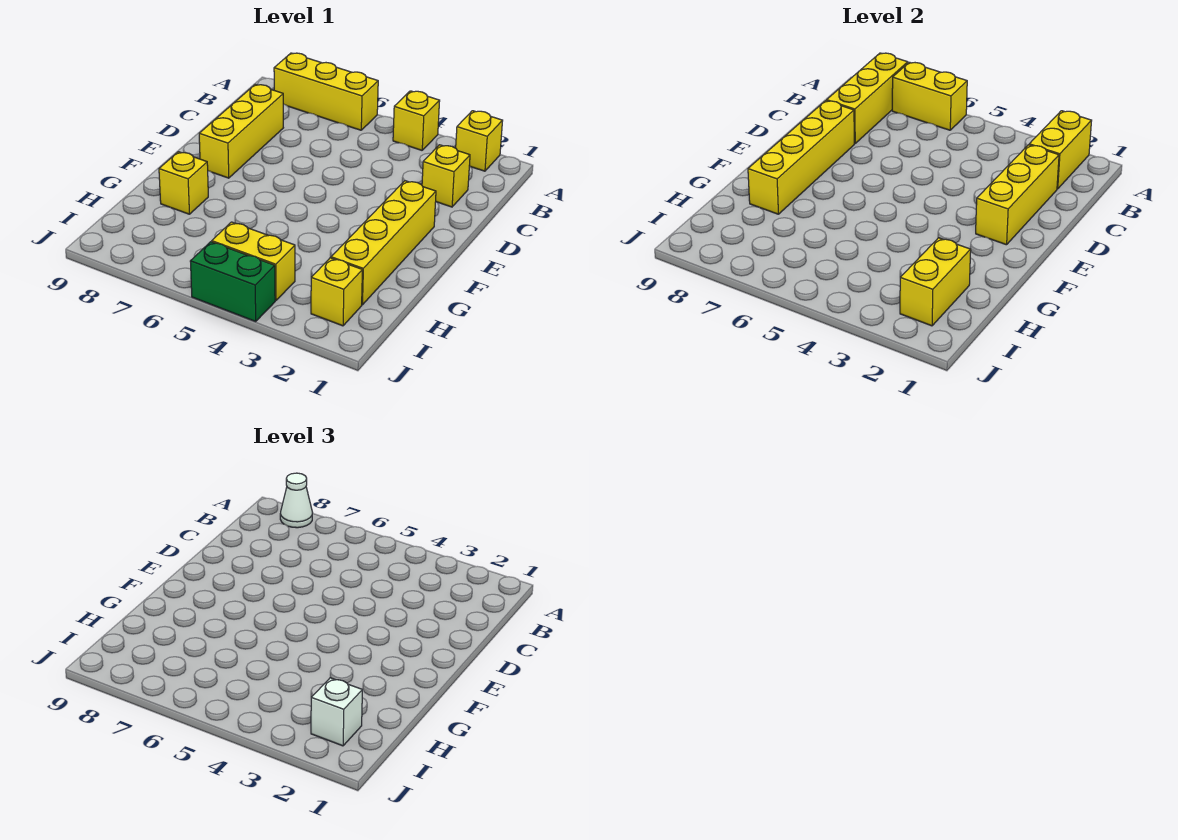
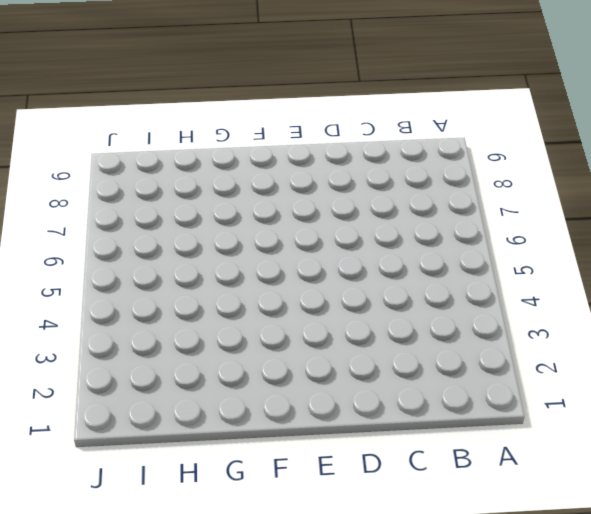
none -> yellow 1x1 brick [456,111,503,171]
none -> yellow 1x1 brick [393,91,440,150]
none -> yellow 1x3 brick [274,53,378,130]

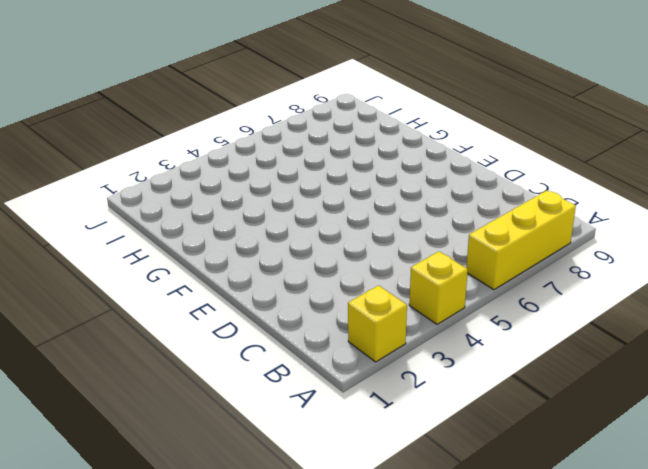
none -> yellow 1x1 brick [422,145,470,207]
none -> yellow 1x3 brick [199,84,283,178]
none -> yellow 1x4 brick [331,181,436,305]

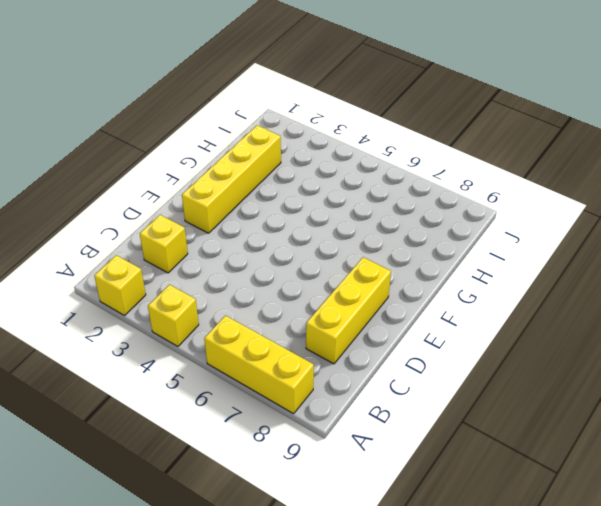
none -> yellow 1x1 brick [159,152,208,214]
none -> yellow 1x1 brick [311,258,362,326]
none -> yellow 1x2 brick [212,222,295,300]

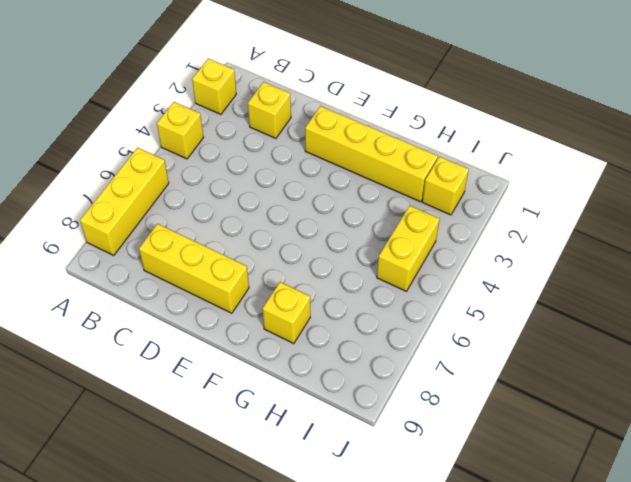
none -> green 1x2 brick [190,242,275,321]
none -> yellow 1x2 brick [1029,111,1092,189]
none -> yellow 1x2 brick [892,62,967,130]

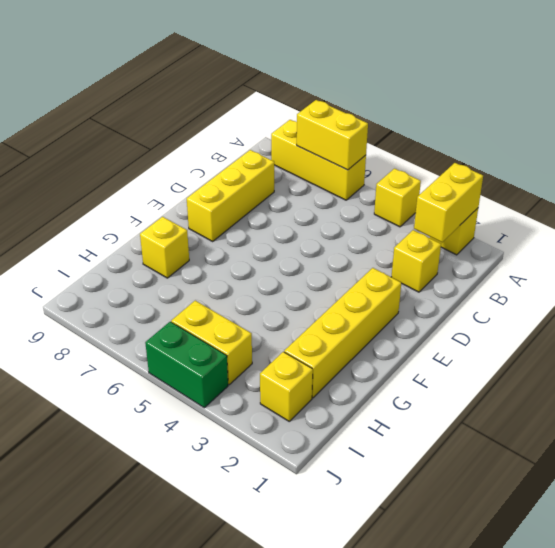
none -> yellow 1x3 brick [827,53,908,144]
none -> yellow 1x3 brick [976,145,1059,245]
none -> yellow 1x4 brick [748,101,854,214]

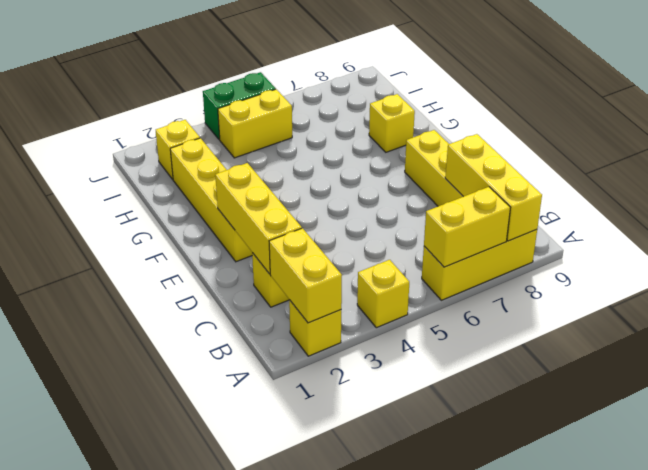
none -> yellow 1x4 brick [748,101,854,214]
none -> yellow 1x2 brick [900,238,971,326]
none -> white 1x1 cone [280,473,312,528]

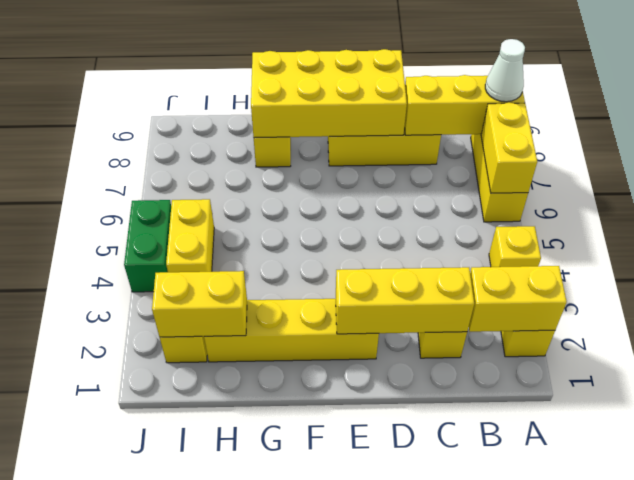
yellow 2x4 brick [251,49,407,138] -> yellow 1x4 brick [748,101,854,214]
none -> white 1x1 brick [311,678,362,746]

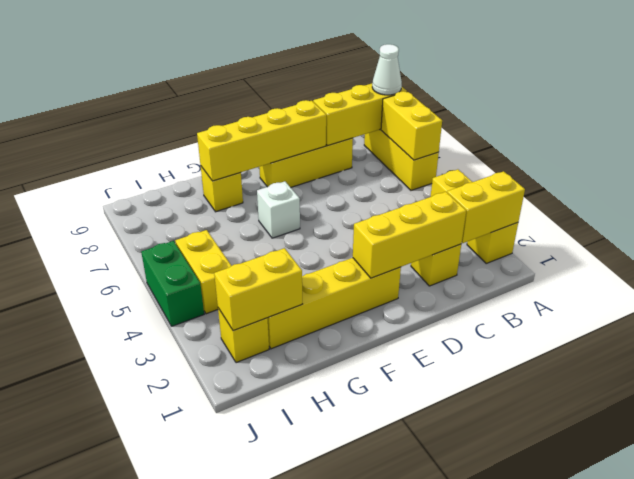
white 1x1 brick [257,181,300,238] -> white 1x1 brick moved to [311,678,362,746]

